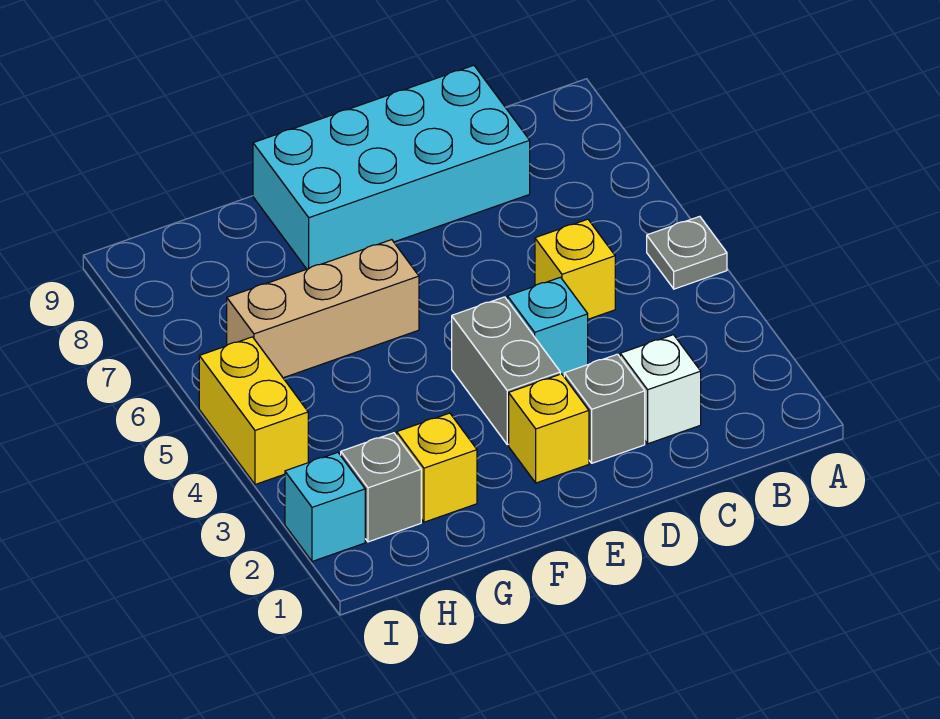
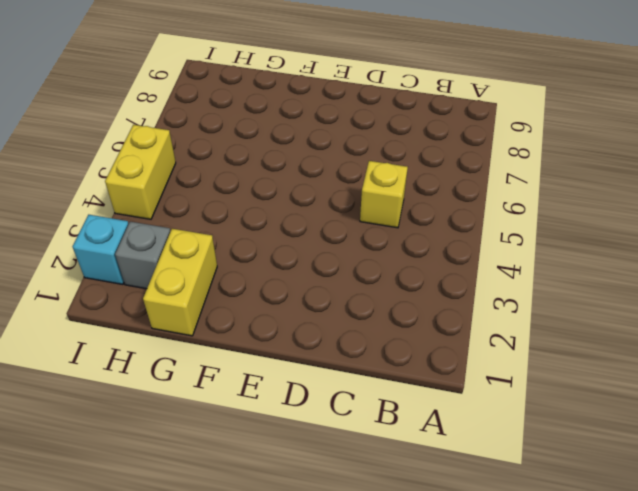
yellow 1x2 brick [143,229,217,336] -> yellow 1x1 brick [397,413,477,522]
none -> grey 1x1 plate [647,216,727,289]
none -> white 1x1 brick [620,335,701,444]
none -> cyan 2x4 brick [253,65,530,269]

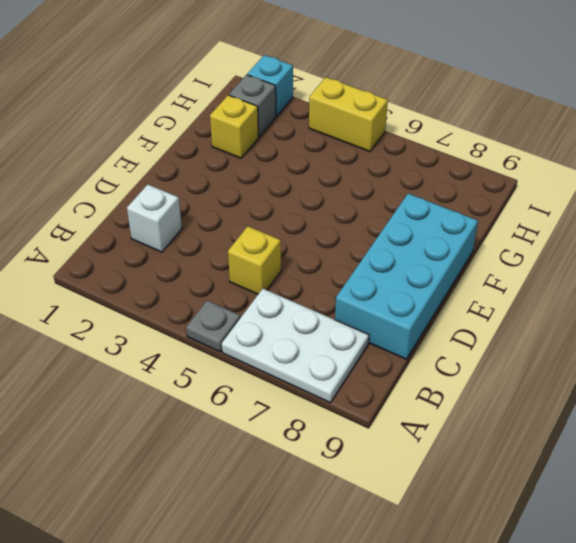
white 2x3 plate [222,289,369,403] -> none
none -> grey 1x1 brick [564,354,645,463]
none -> cyan 1x1 brick [507,277,588,376]
none -> yellow 1x1 brick [509,374,589,483]

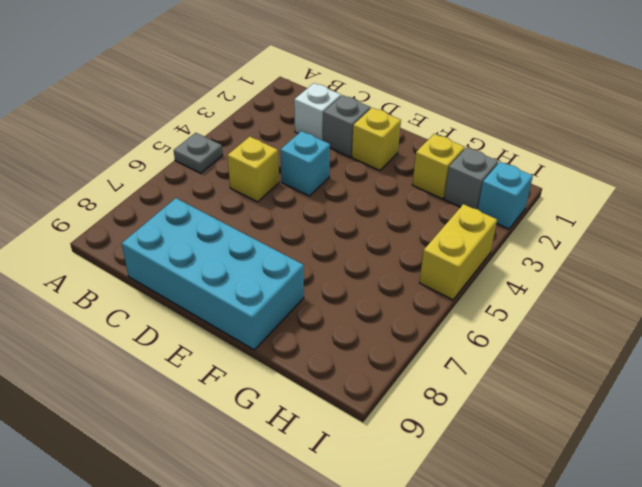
none -> grey 1x2 brick [452,297,560,444]
none -> tan 1x3 brick [227,240,419,378]

